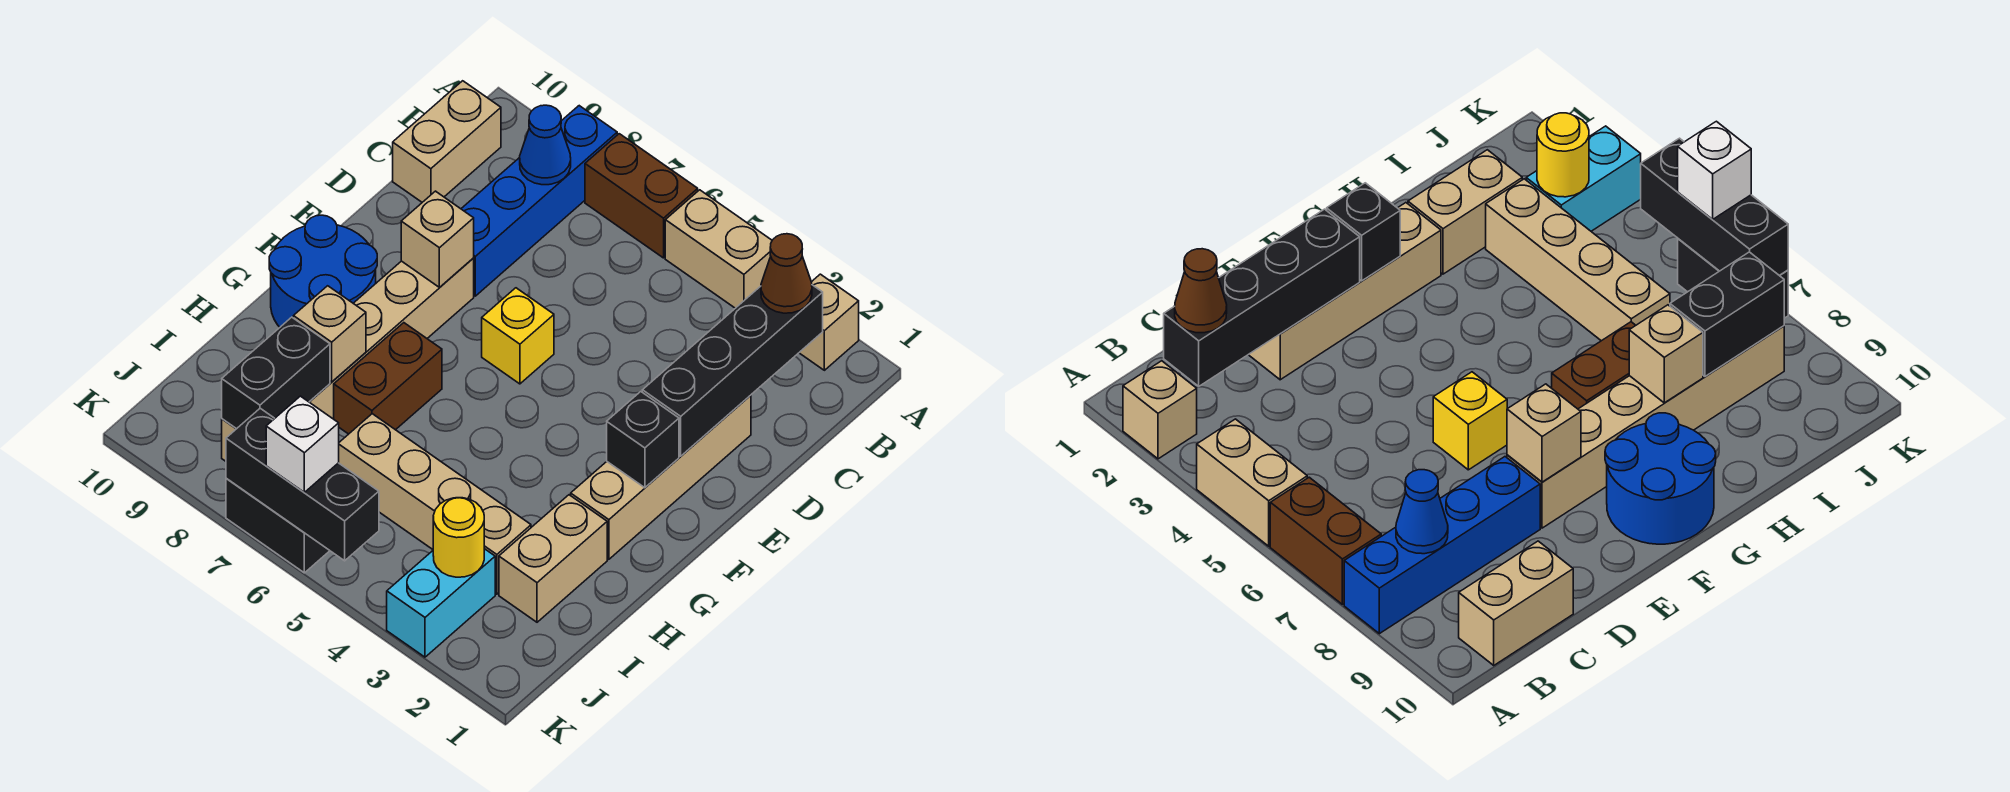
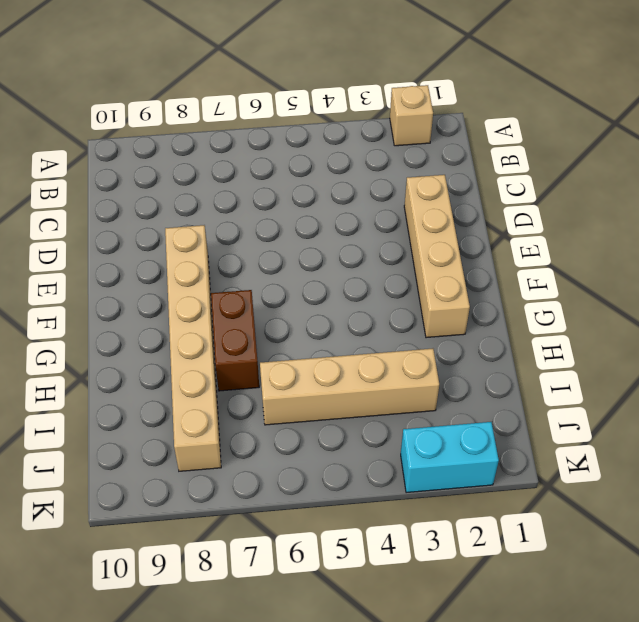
cyan 1x2 brick [401,422,499,493] -> cyan 1x2 brick turned to [387,549,495,657]
none -> tan 1x2 brick [665,190,772,308]
none -> brown 1x2 brick [585,134,698,258]
none -> blue 1x4 brick [461,106,617,296]

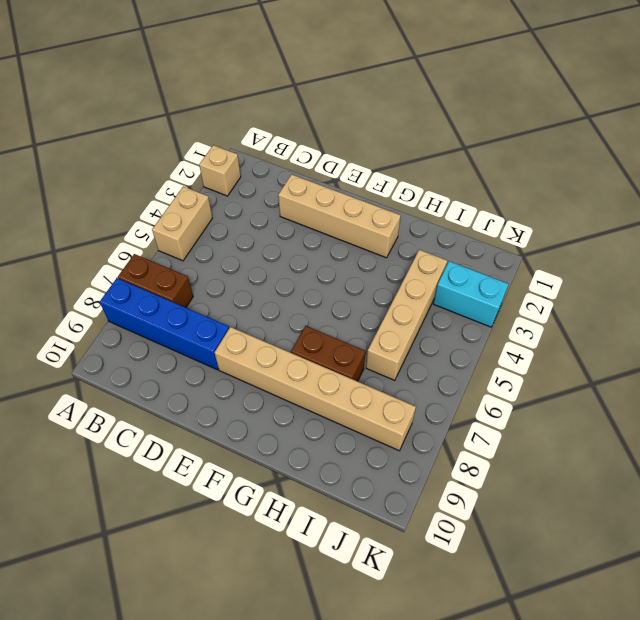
brown 1x2 brick [118,254,193,308] -> brown 1x2 brick turned to [585,134,698,258]
none -> tan 1x2 brick [393,81,501,202]
none -> yellow 1x1 brick [482,288,554,384]
none -> blue 2x2 round brick [269,215,377,327]

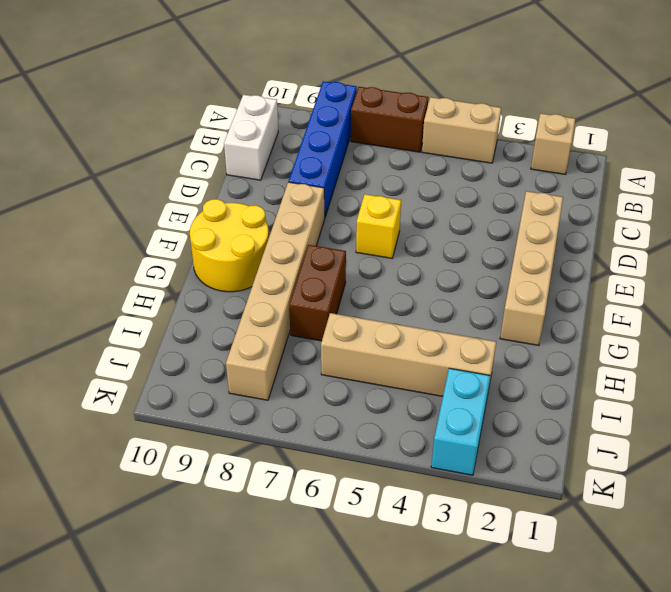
white 1x2 brick [224,95,278,180] -> tan 1x2 brick [393,81,501,202]
yellow 2x2 round brick [190,199,269,292] -> blue 2x2 round brick [269,215,377,327]
none -> tan 1x2 brick [499,495,607,622]
none -> black 1x2 brick [226,478,330,573]
none -> black 1x4 brick [642,285,823,456]

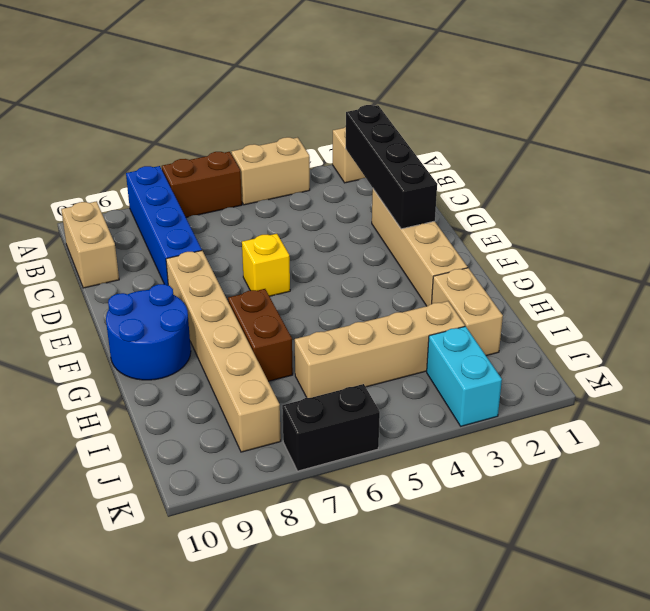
none -> blue 1x1 cone [520,105,571,185]
none -> tan 1x1 brick [401,191,474,287]
none -> black 1x1 brick [607,392,679,488]

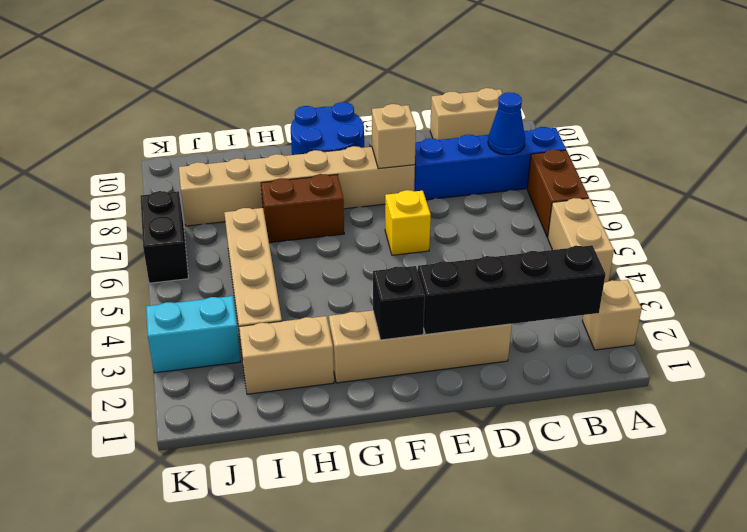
none -> tan 1x1 brick [293,286,366,382]
none -> black 1x2 brick [222,317,330,429]
none -> yellow 1x1 round brick [433,498,484,577]

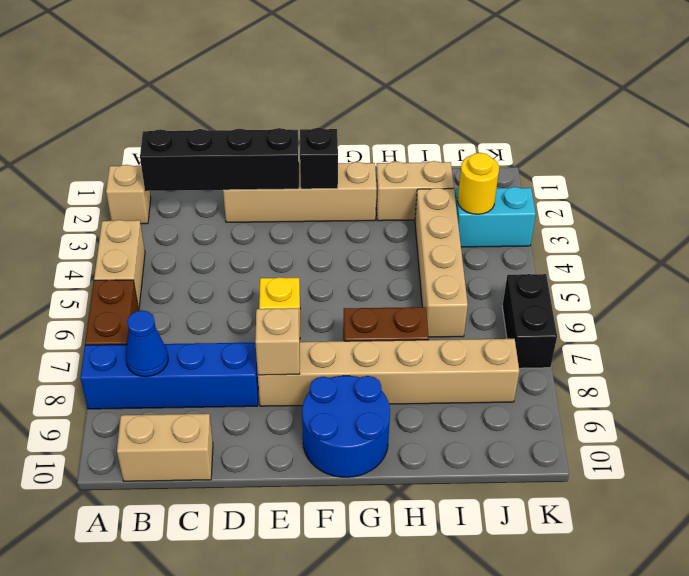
none -> tan 1x1 brick [293,286,366,382]
none -> black 1x2 brick [222,317,330,429]
none -> black 1x3 brick [226,408,379,561]

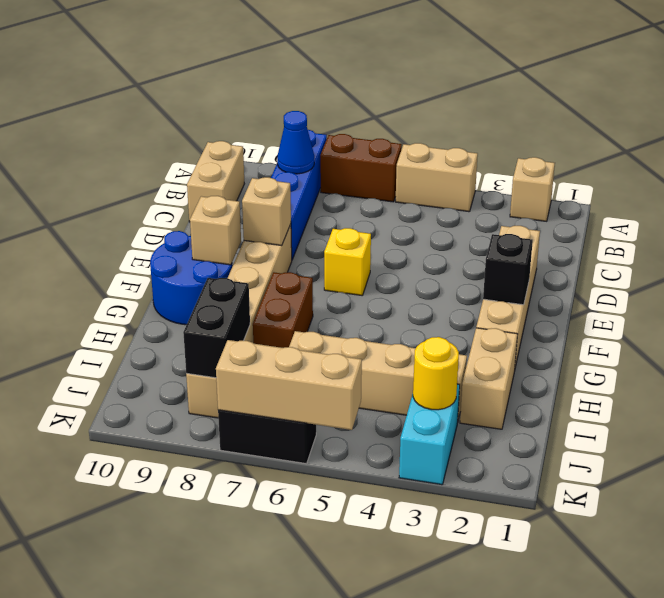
tan 1x1 brick [190,196,241,265] -> tan 1x1 brick moved to [293,286,366,382]
tan 1x3 brick [216,340,362,430] -> black 1x3 brick [226,408,379,561]
none -> black 1x4 brick [642,285,823,456]
none -> brown 1x1 cone [761,234,812,313]
none -> white 1x1 brick [266,396,339,492]

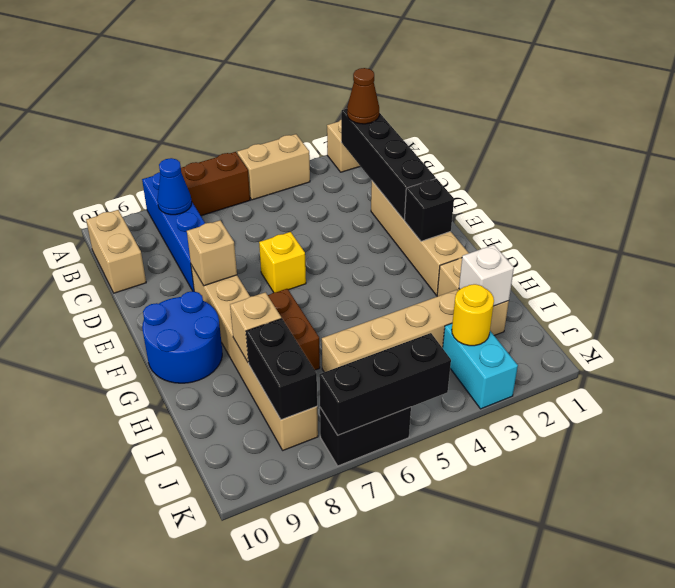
white 1x1 brick [459,245,514,306] -> white 1x1 brick moved to [266,396,339,492]

